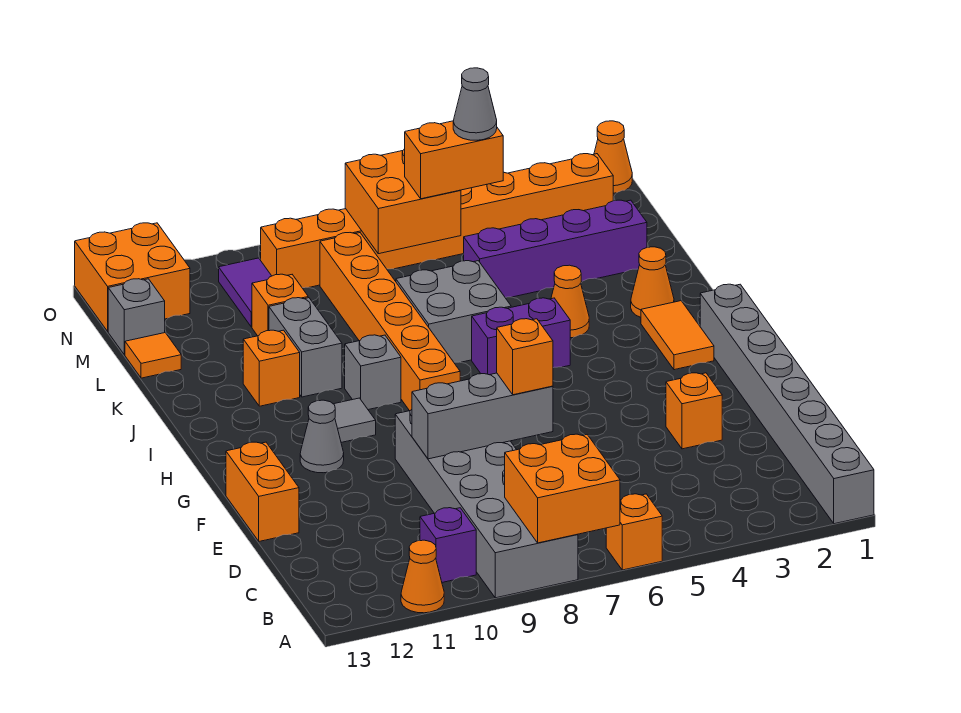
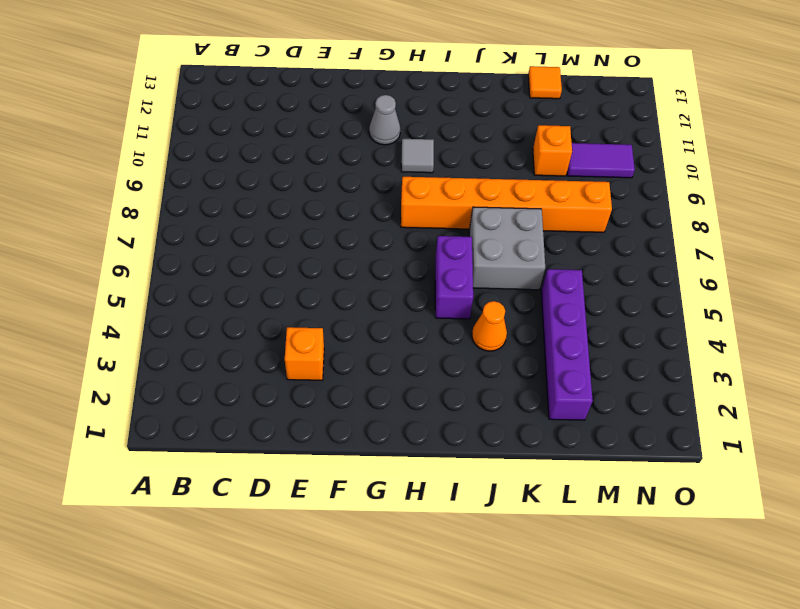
none -> grey 1x8 brick [700,284,874,524]
none -> orange 1x1 brick [606,494,662,570]
none -> grey 2x6 brick [395,409,578,598]
none -> orange 1x1 cone [401,540,444,613]

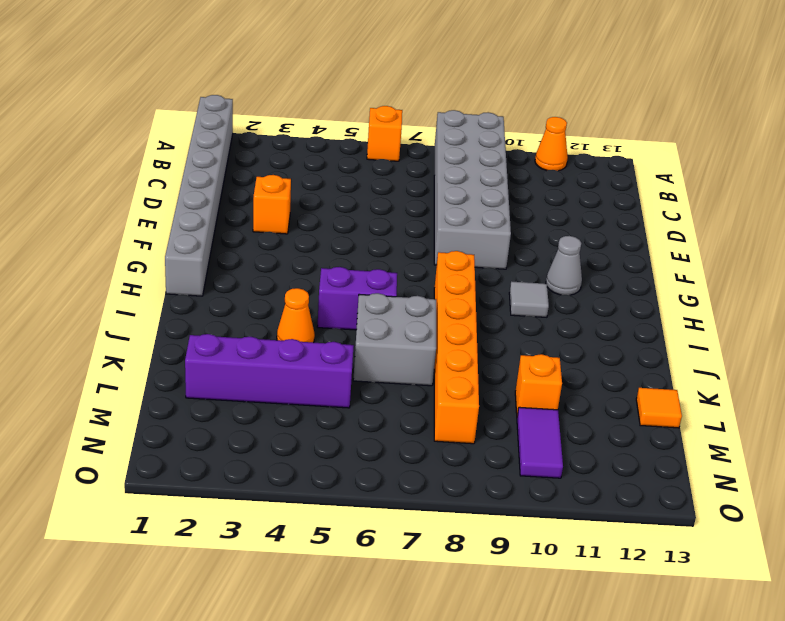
none -> purple 1x1 brick [420,508,476,582]
none -> orange 1x2 brick [226,442,299,541]
none -> orange 1x2 tile [641,301,714,370]
none -> grey 1x1 brick [345,335,401,410]

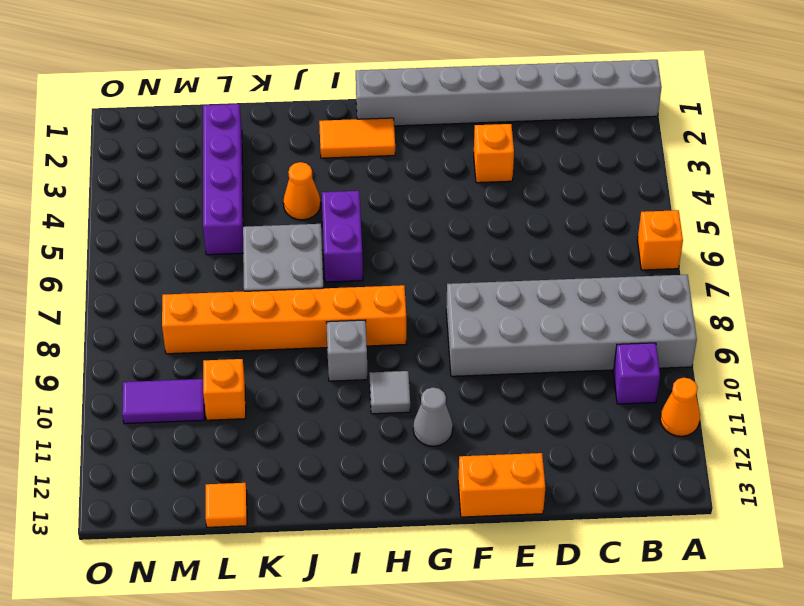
none -> orange 1x1 cone [631,247,674,317]
none -> grey 1x2 brick [269,298,342,397]
none -> orange 1x1 brick [243,330,300,406]
none -> grey 1x1 brick [108,279,165,355]

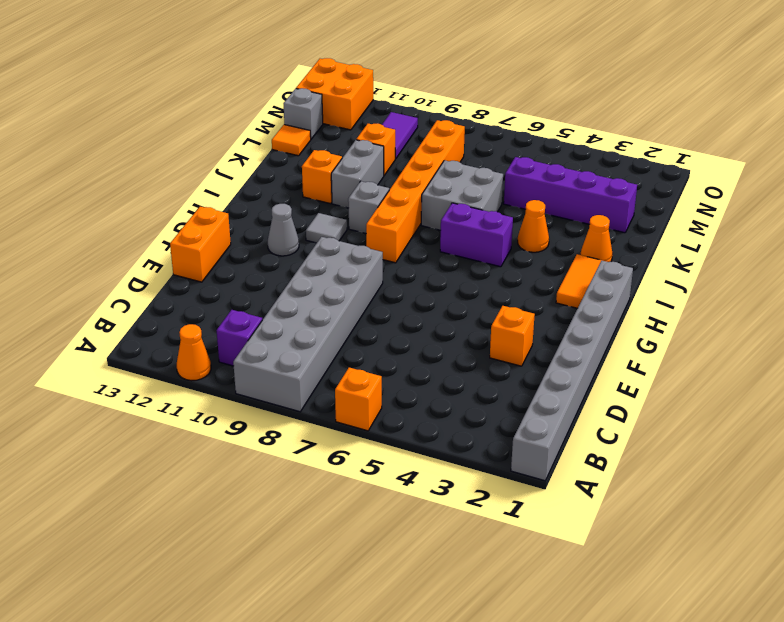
none -> orange 1x8 brick [261,154,613,288]
none -> orange 1x1 cone [594,121,632,193]
none -> orange 2x2 brick [505,434,620,543]
none -> grey 1x3 brick [412,373,553,459]

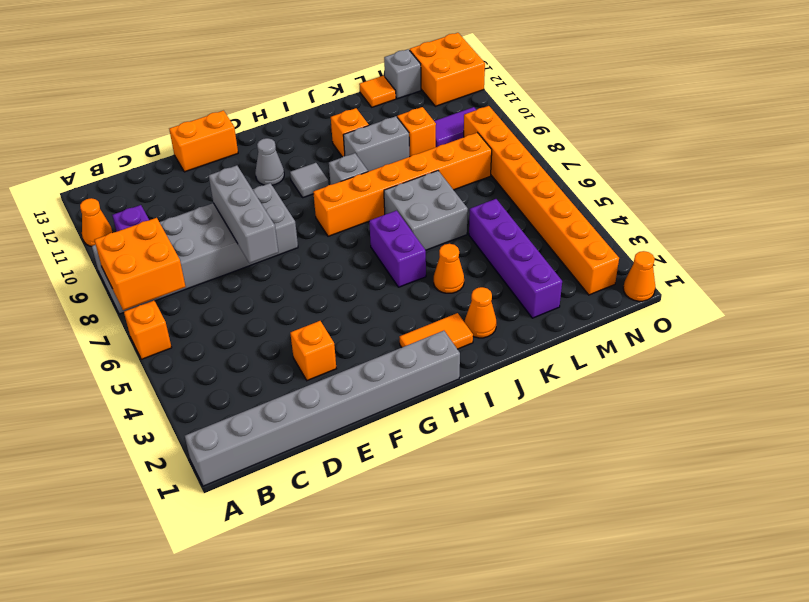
none -> orange 2x2 brick [345,149,461,254]
none -> orange 1x1 brick [497,319,553,395]
none -> orange 1x2 brick [405,121,503,199]
none -> grey 1x1 cone [453,68,497,140]

